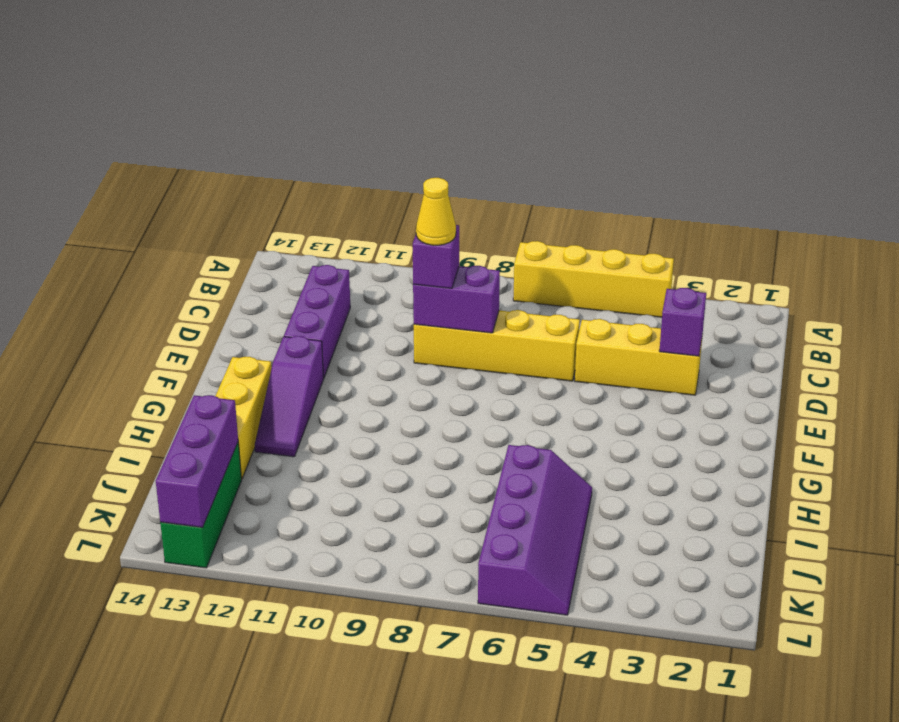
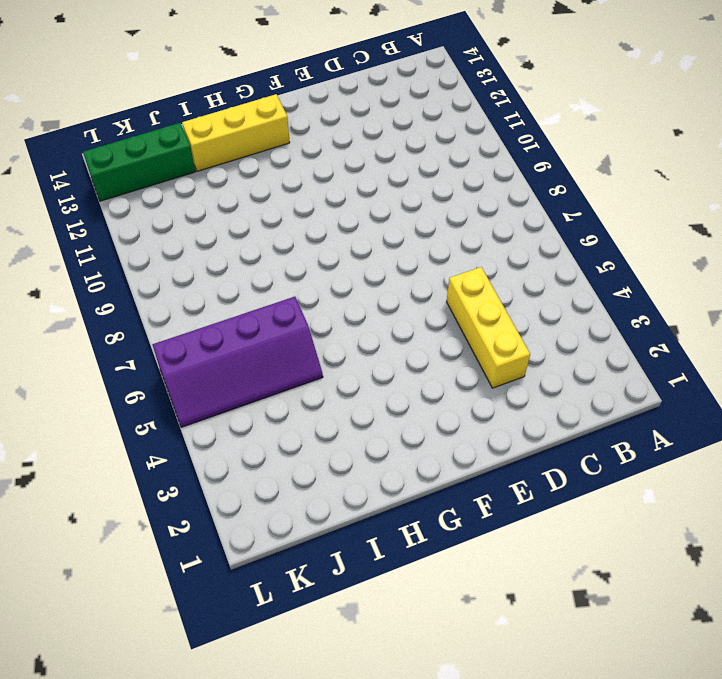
none -> yellow 1x4 brick [513,241,674,317]
none -> purple 1x3 brick [284,265,350,378]
none -> yellow 1x4 brick [414,310,580,381]

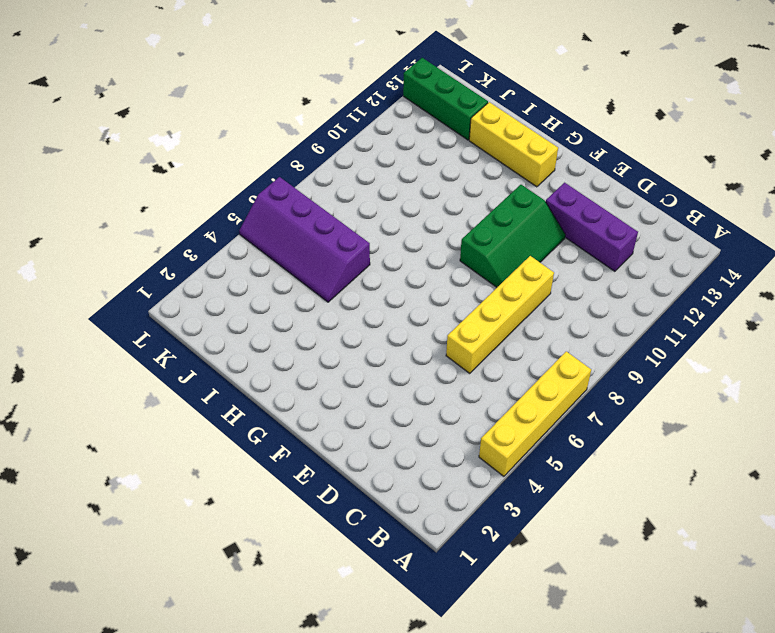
green 2x3 slope [460,185,565,287] -> none
none -> yellow 1x3 brick [575,319,702,395]
none -> purple 1x3 slope [255,336,324,457]
none -> purple 1x1 brick [659,288,706,356]

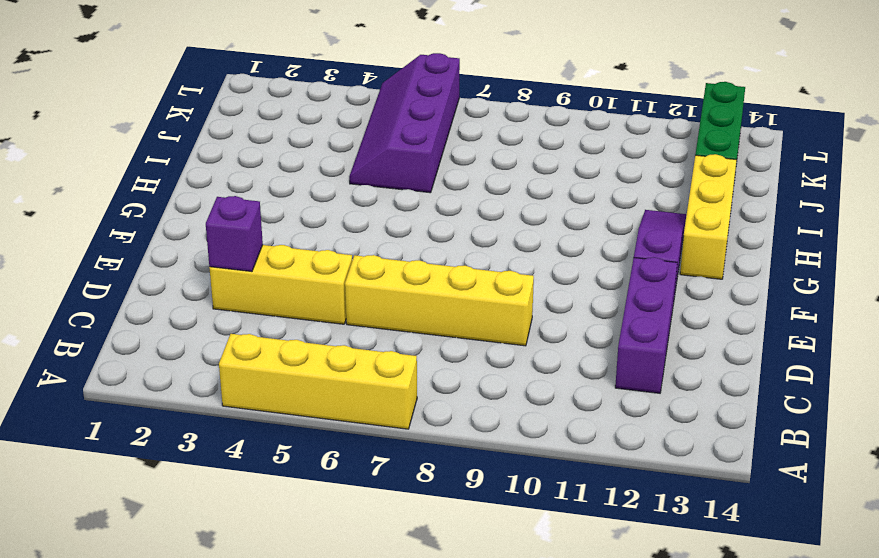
none -> purple 1x2 brick [413,266,500,333]
none -> purple 1x3 brick [156,395,238,527]
none -> purple 1x1 brick [413,225,459,288]

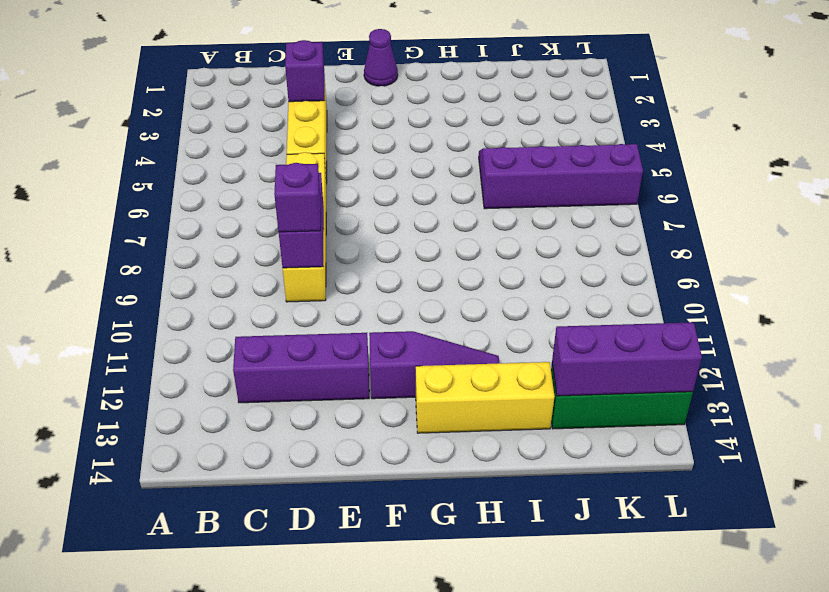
purple 1x1 cone [364,29,398,86] -> none
none -> yellow 1x4 brick [513,241,674,317]
none -> yellow 1x1 cone [416,178,456,245]

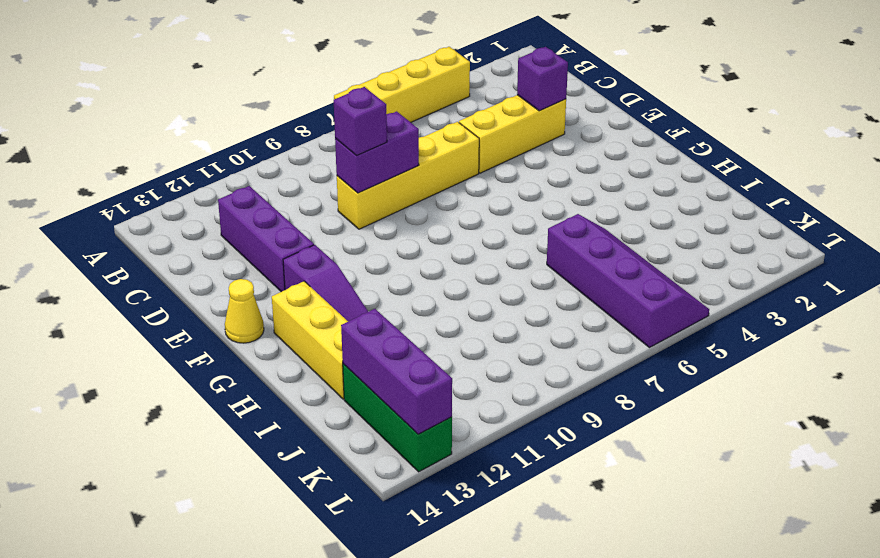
yellow 1x1 cone [225,279,264,343] -> yellow 1x1 cone moved to [416,178,456,245]

